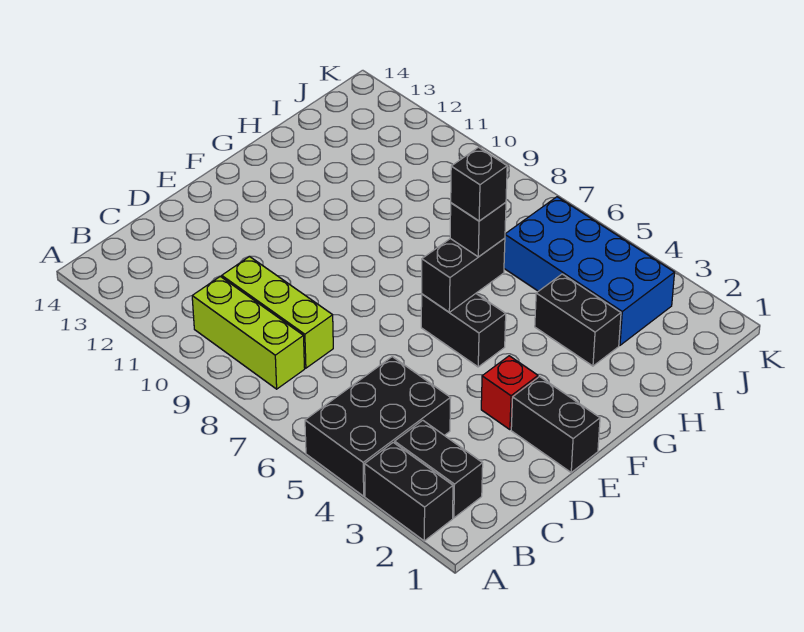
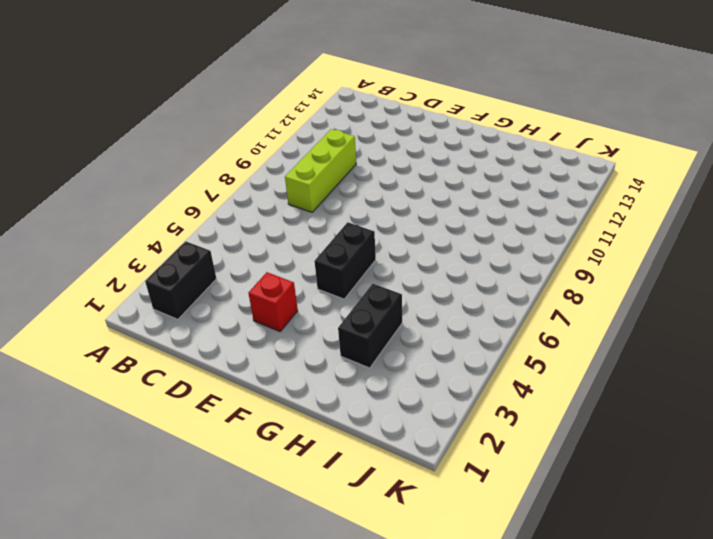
none -> black 1x2 brick [365,442,453,541]
none -> black 2x3 brick [305,357,450,496]
none -> lime 1x3 brick [192,276,305,389]

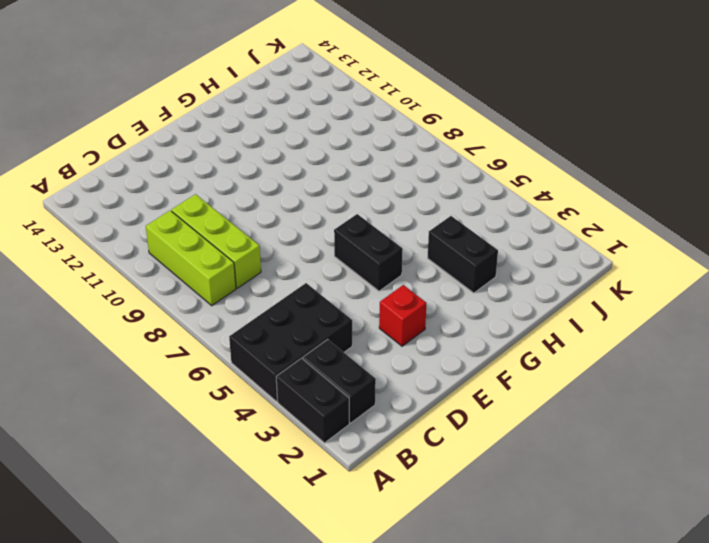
none -> black 1x2 brick [511,377,600,472]
none -> blue 2x4 brick [504,197,675,345]
none -> black 1x2 brick [422,238,505,312]

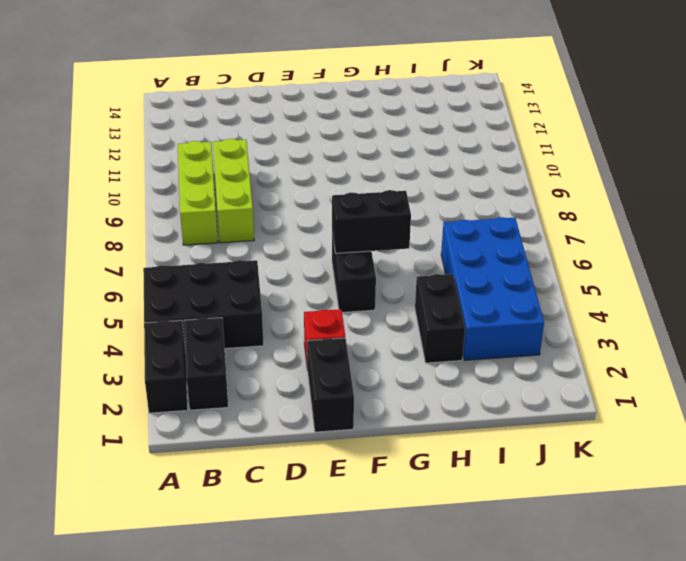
none -> black 1x1 brick [450,203,506,257]
none -> black 1x1 brick [451,147,507,221]

